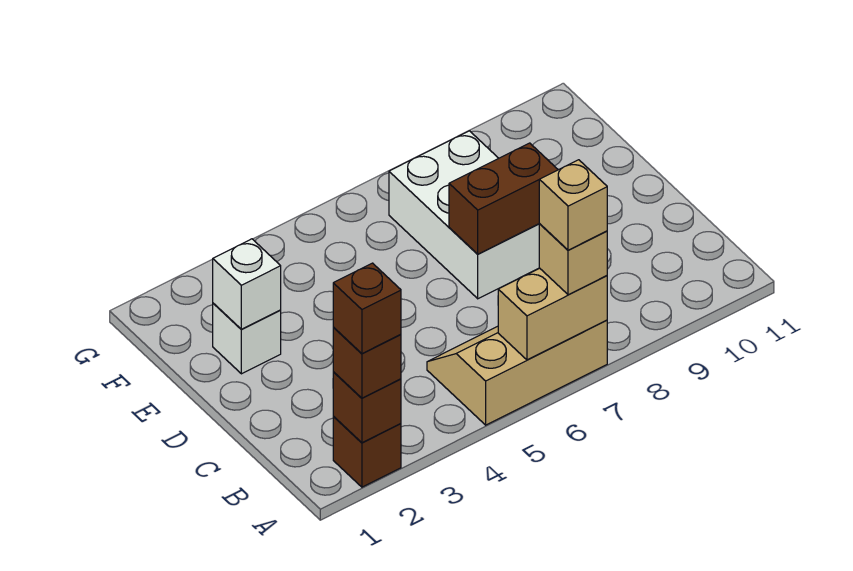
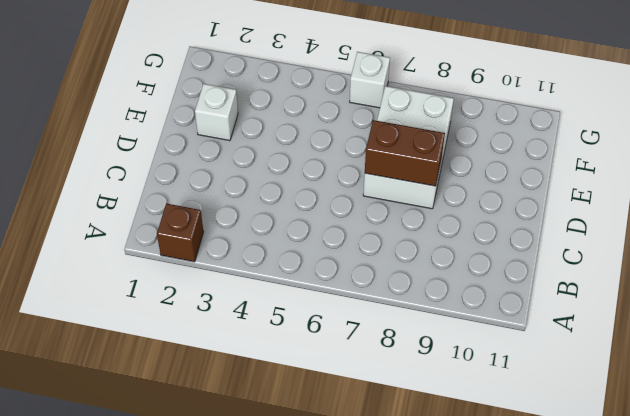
white 1x1 brick [350,52,390,108] -> white 1x1 brick moved to [213,239,281,329]
none -> tan 2x3 slope [427,320,607,425]
none -> brown 1x1 brick [333,372,401,443]
none -> tan 1x2 brick [498,268,607,360]

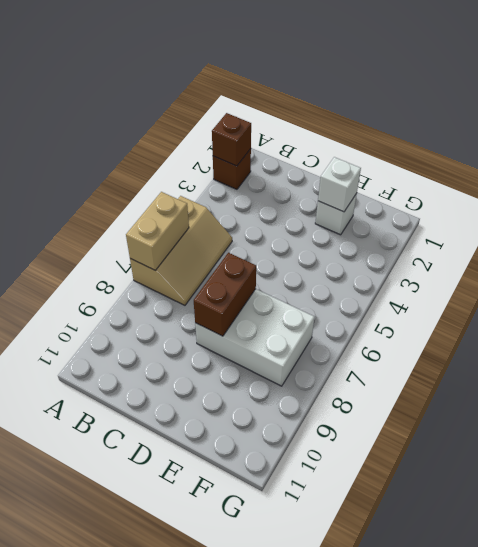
none -> brown 1x1 brick [333,327,401,398]
none -> tan 1x1 brick [539,224,607,295]
none -> brown 1x1 brick [333,263,401,354]

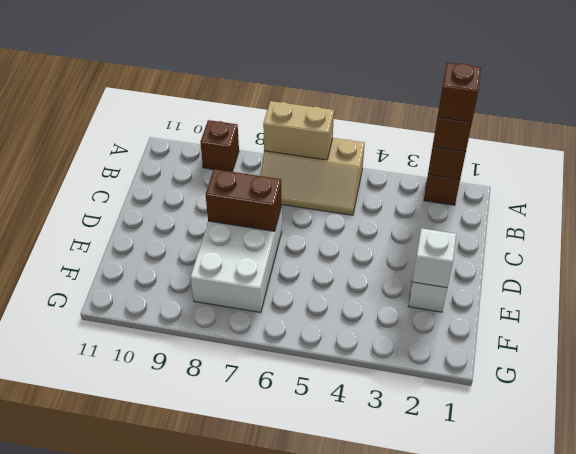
brown 1x1 brick [200,120,239,172] -> none
none -> tan 1x1 brick [539,224,607,295]
none -> tan 1x1 brick [539,160,607,250]

